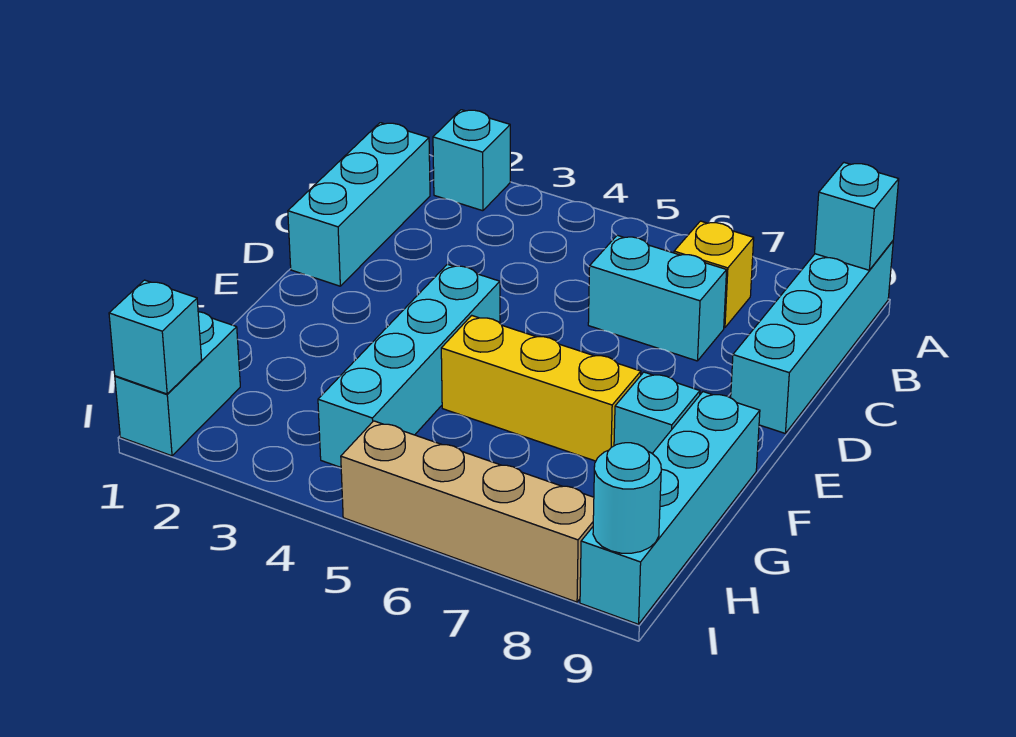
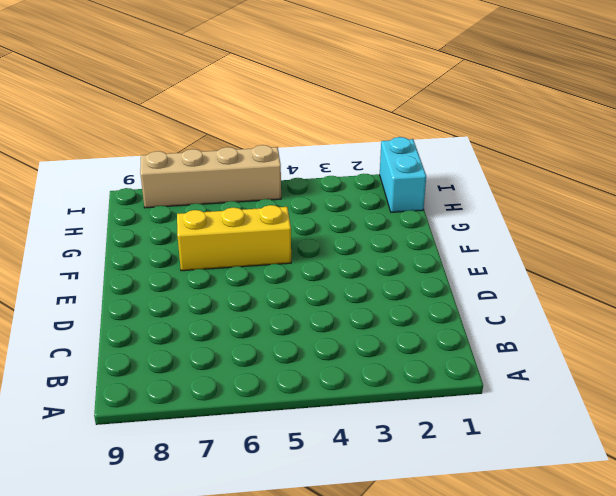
none -> cyan 1x1 brick [433,110,510,211]
none -> cyan 1x4 brick [731,241,893,433]
none -> cyan 1x3 brick [288,123,430,286]

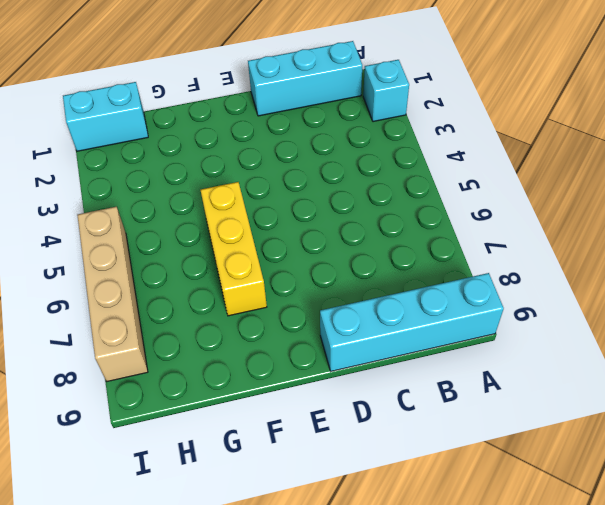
none -> yellow 1x1 brick [674,221,754,328]
none -> cyan 1x2 brick [588,235,727,361]
none -> cyan 1x4 brick [318,264,500,467]

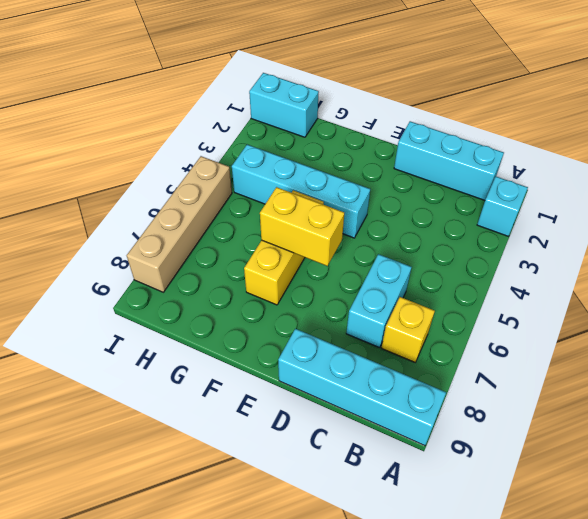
yellow 1x2 brick [260,187,344,266] -> none
none -> cyan 1x1 brick [614,372,700,453]
none -> cyan 1x4 brick [580,392,760,624]
none -> cyan 1x1 brick [815,163,899,270]

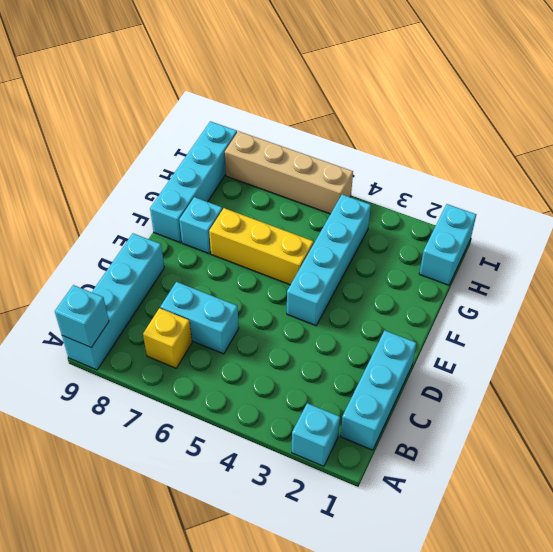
none -> cyan 1x1 brick [109,280,202,394]
none -> cyan 1x1 round brick [593,443,661,553]

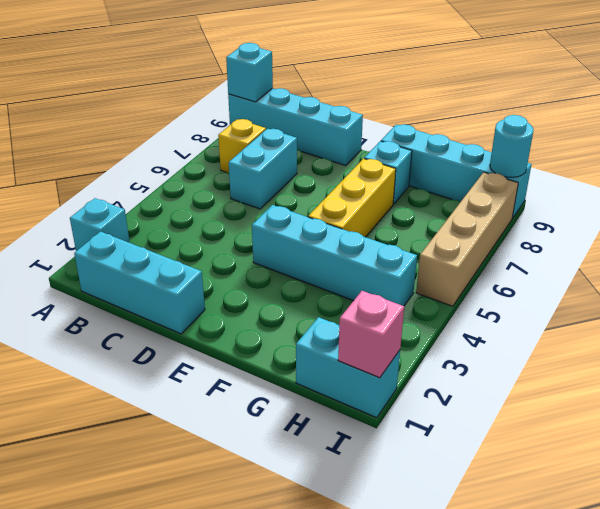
pink 1x1 brick [338,291,404,378] -> cyan 1x1 brick [109,280,202,394]

